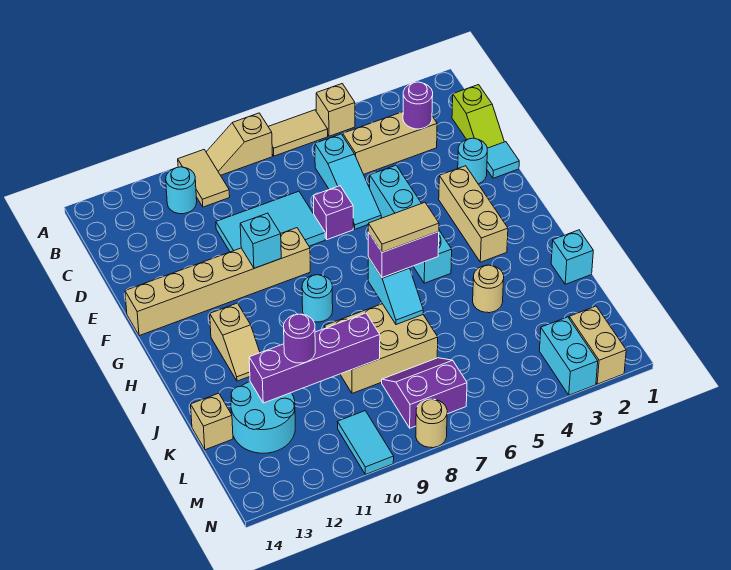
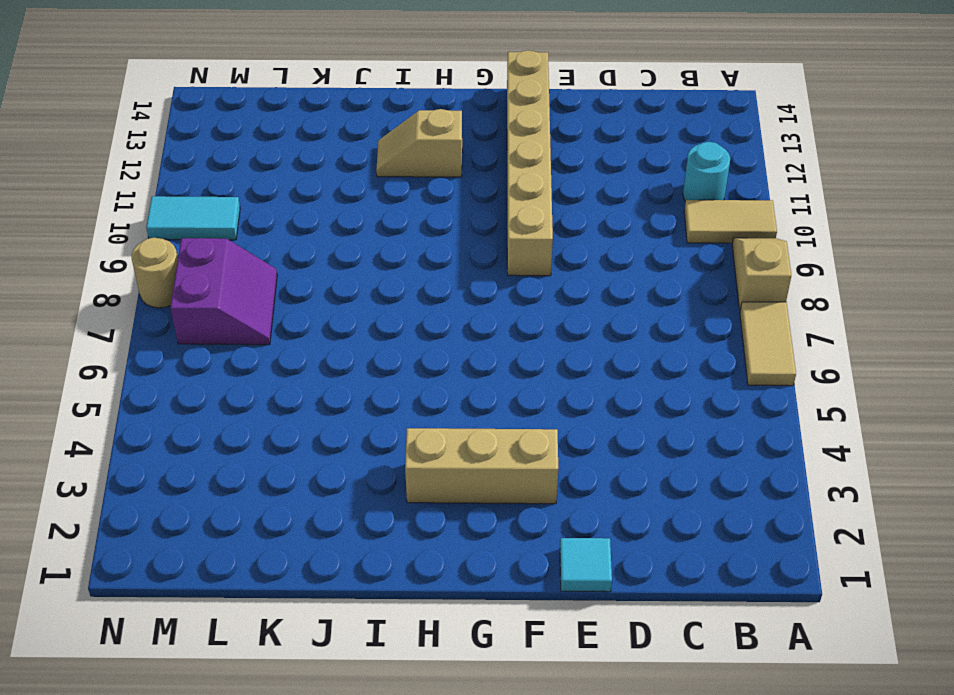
none -> tan 1x1 brick [316,84,355,136]
none -> lime 1x2 slope [452,85,504,148]
none -> tan 1x3 brick [343,112,437,174]
none -> cyan 1x3 slope [315,134,381,229]

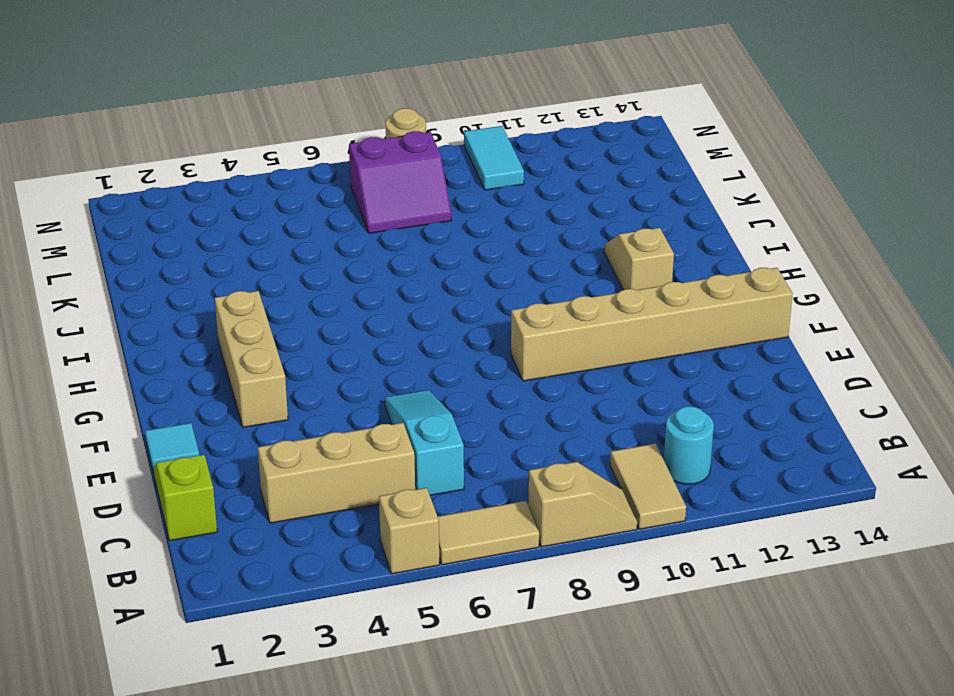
none -> cyan 2x3 tile [216,191,325,252]
none -> cyan 1x1 round brick [458,138,487,184]
none -> cyan 1x4 brick [370,165,452,283]
none -> purple 1x1 brick [314,186,353,240]

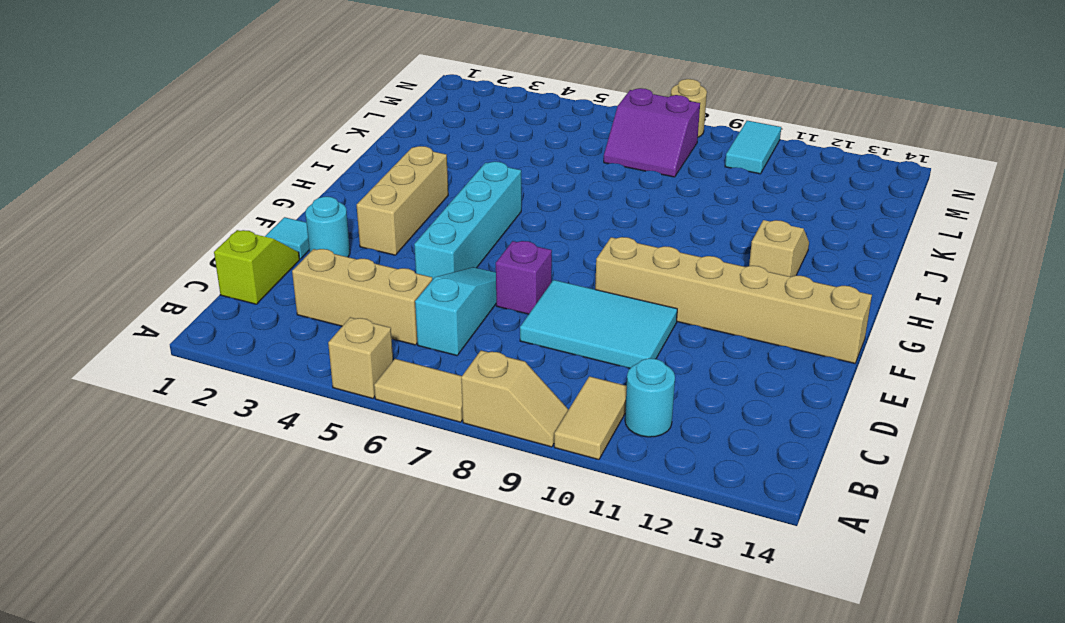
none -> cyan 1x1 round brick [302,275,333,322]
none -> cyan 1x1 brick [551,230,593,284]
none -> tan 1x1 round brick [473,265,504,313]
none -> tan 2x3 brick [325,304,438,393]

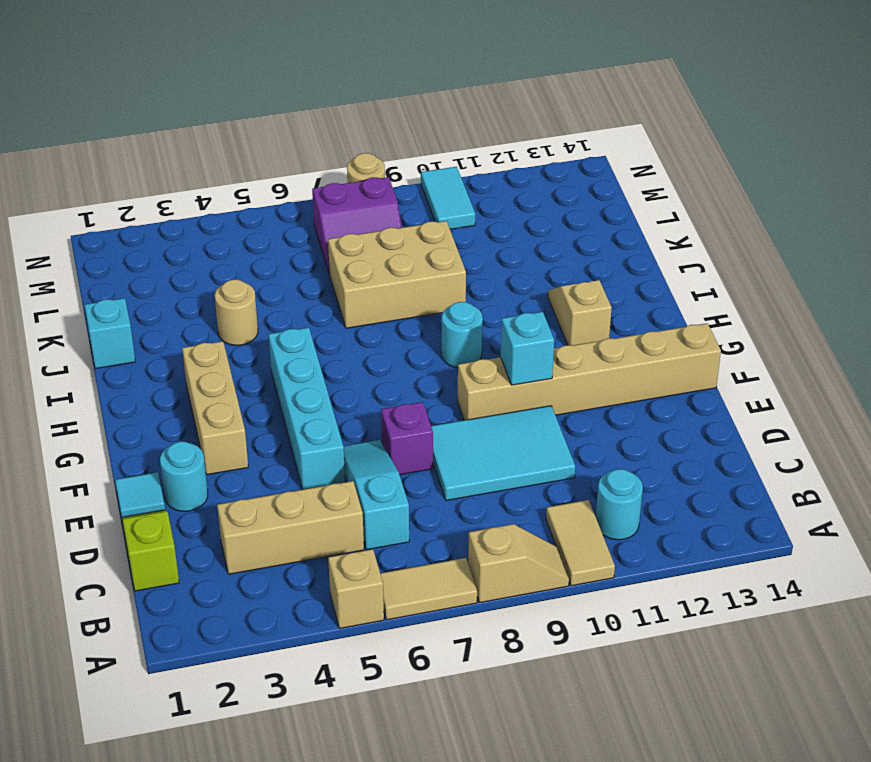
none -> cyan 2x2 round brick [231,382,295,453]
none -> tan 1x1 brick [191,393,233,450]
none -> tan 1x2 brick [569,306,626,384]
none -> cyan 1x2 brick [539,317,598,395]

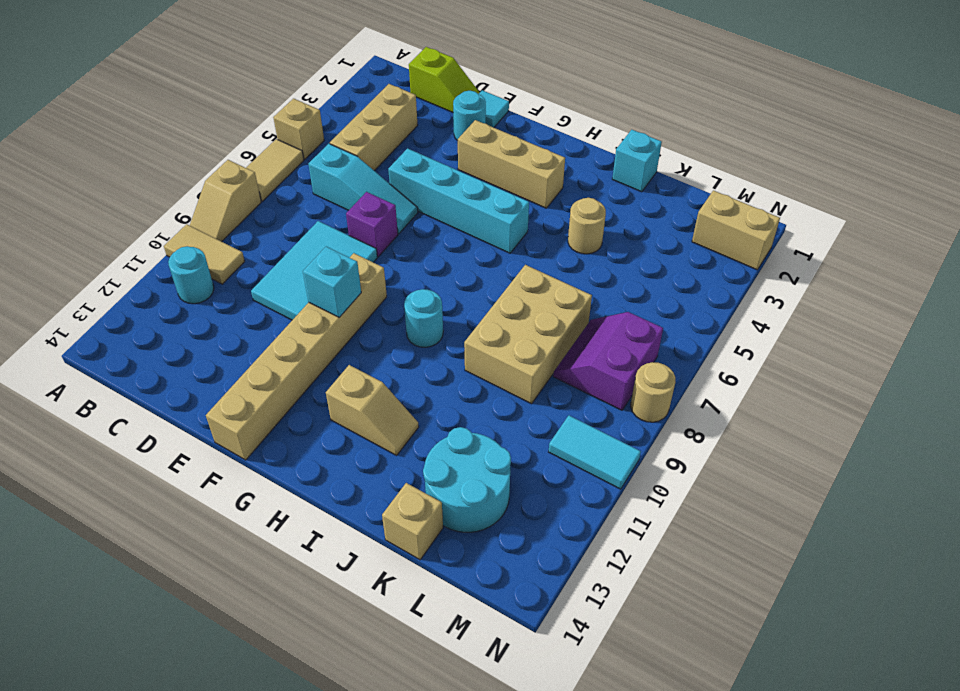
none -> cyan 1x2 brick [539,317,598,395]
none -> purple 1x1 round brick [403,82,433,129]
none -> cyan 1x2 slope [368,257,423,325]
none -> purple 1x4 brick [249,313,380,403]

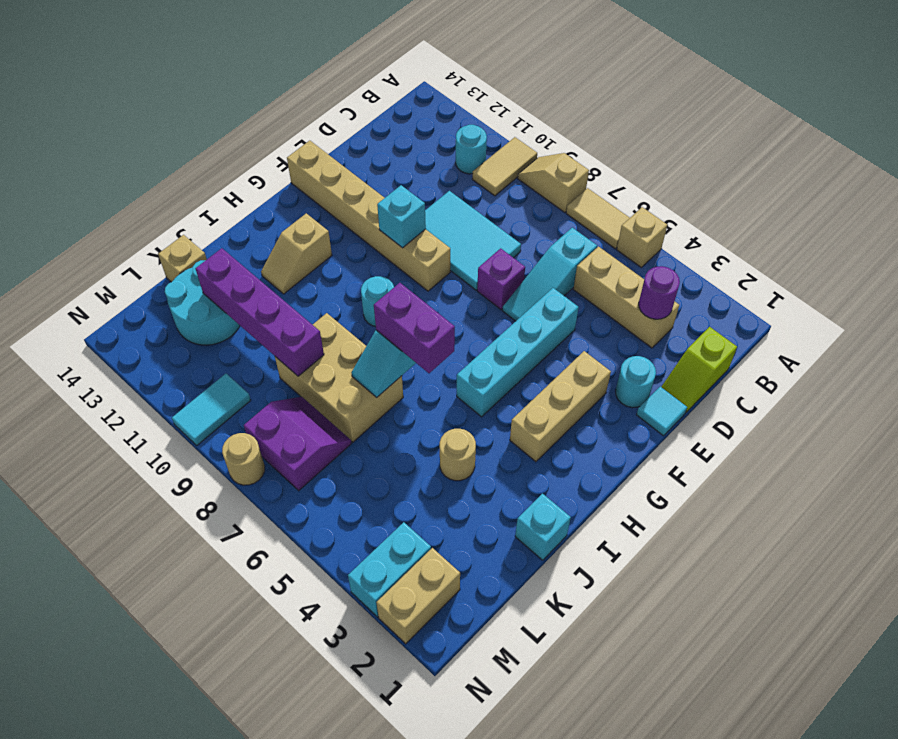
none -> purple 1x1 round brick [284,314,315,363]
none -> tan 1x2 tile [368,202,439,252]

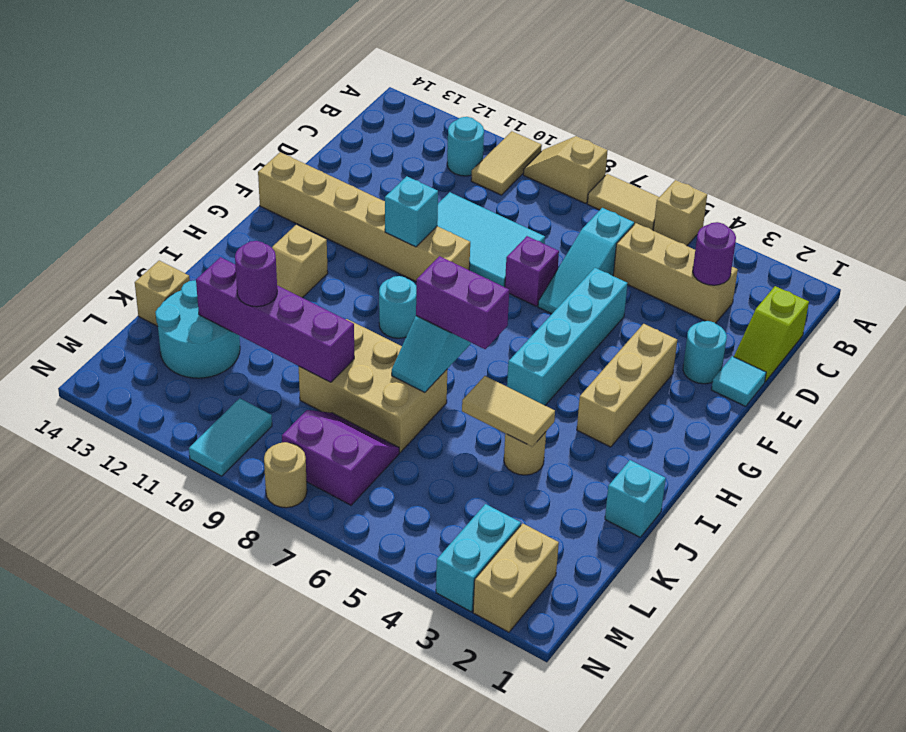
tan 1x2 tile [462,376,555,447] -> tan 1x2 tile moved to [368,202,439,252]

